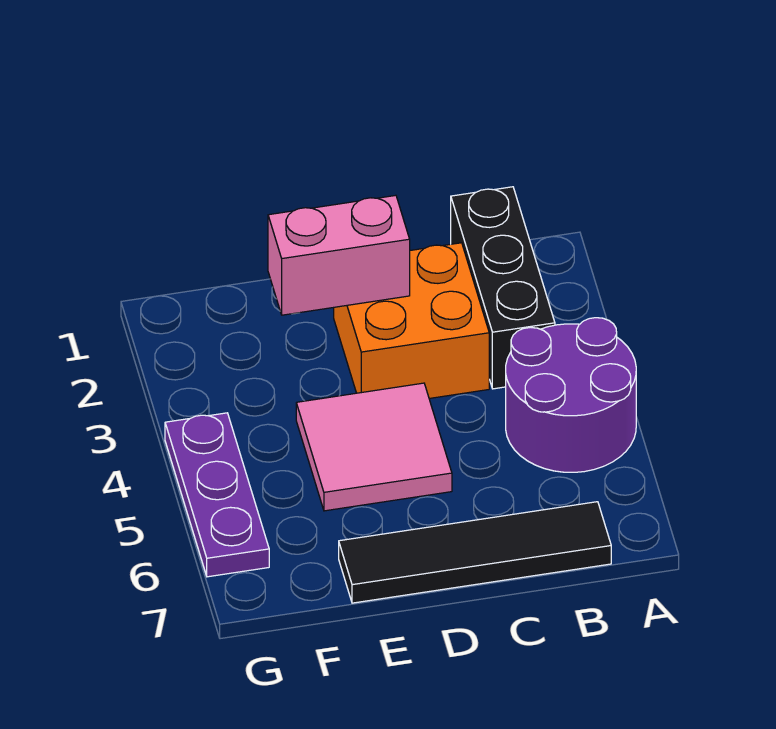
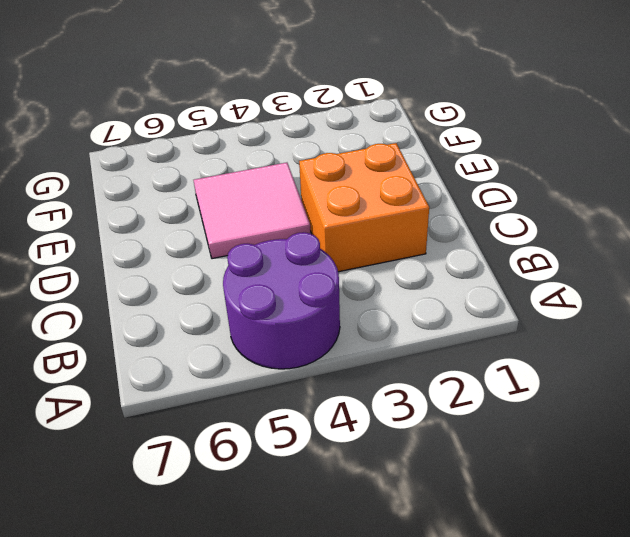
none -> black 1x3 brick [451,187,555,389]
none -> black 1x4 tile [339,502,611,603]

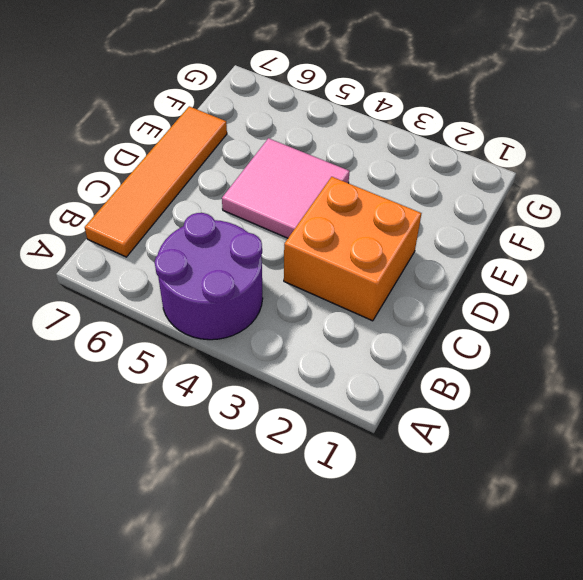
orange 1x4 tile [85,106,227,257] -> black 1x4 tile [339,502,611,603]
none -> black 1x3 brick [451,187,555,389]
none -> purple 1x3 plate [165,413,269,577]

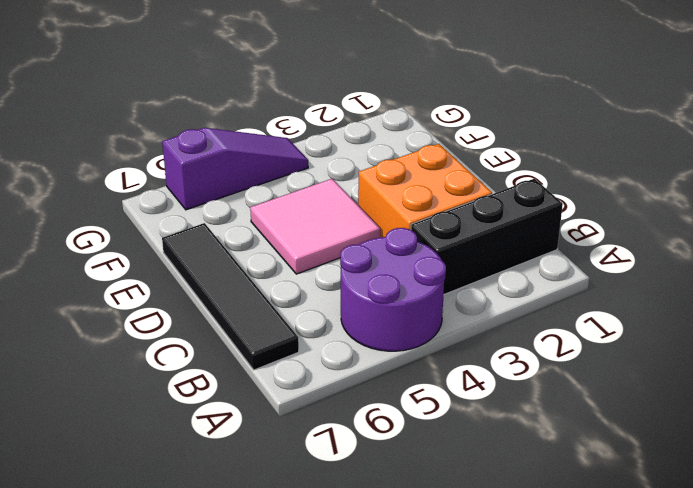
purple 1x3 slope [162,128,308,210] -> purple 1x3 plate [165,413,269,577]
none -> pink 1x2 brick [268,195,410,315]

